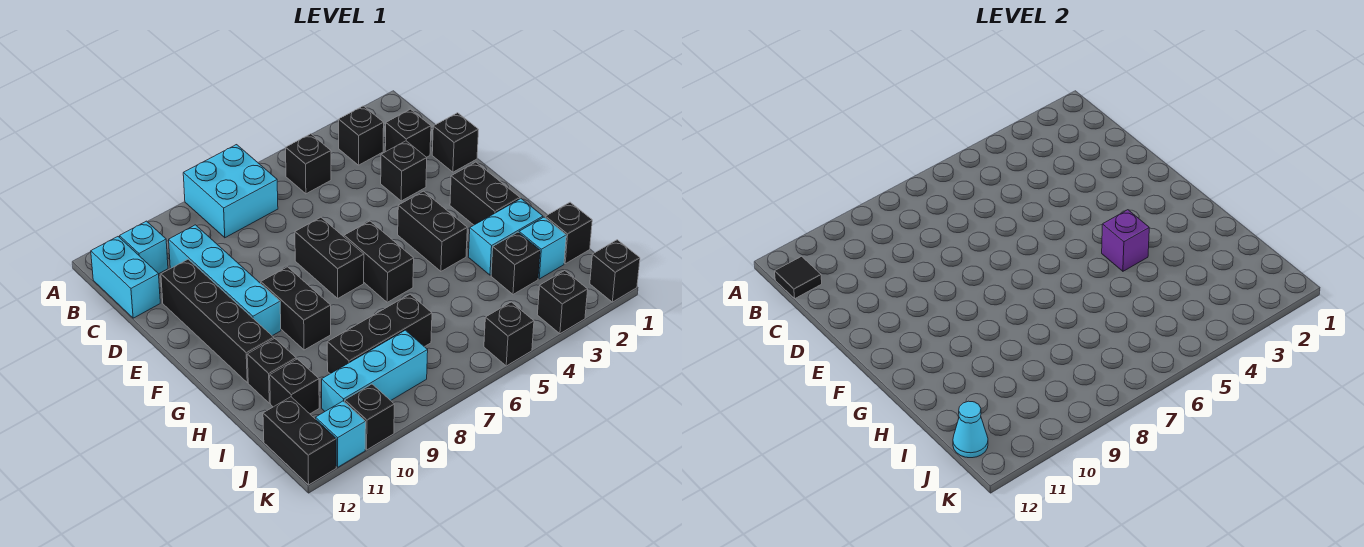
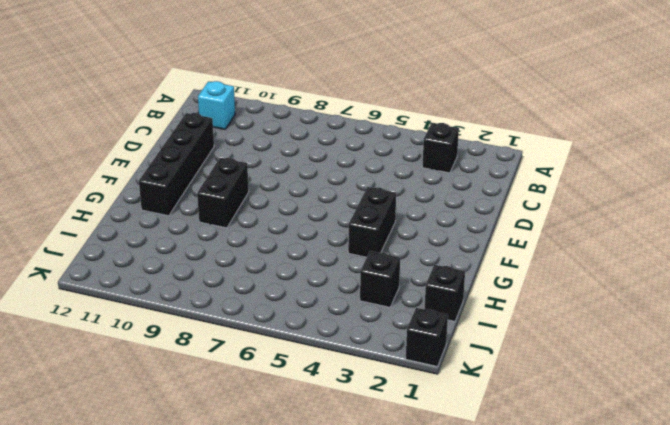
none -> cyan 2x2 brick [183,145,278,238]
none -> black 1x1 brick [286,134,331,194]
none -> cyan 1x2 brick [91,237,160,318]
none -> black 1x1 brick [385,109,431,157]

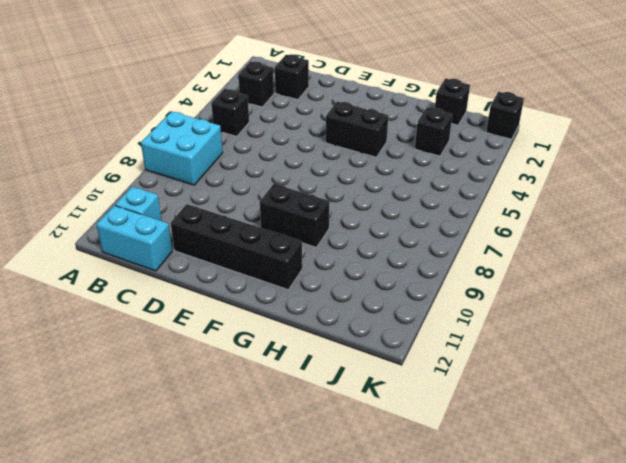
none -> cyan 1x4 brick [169,225,281,336]
none -> black 1x1 brick [432,113,479,172]
none -> black 1x1 brick [381,141,427,201]
none -> black 1x2 brick [295,217,364,298]

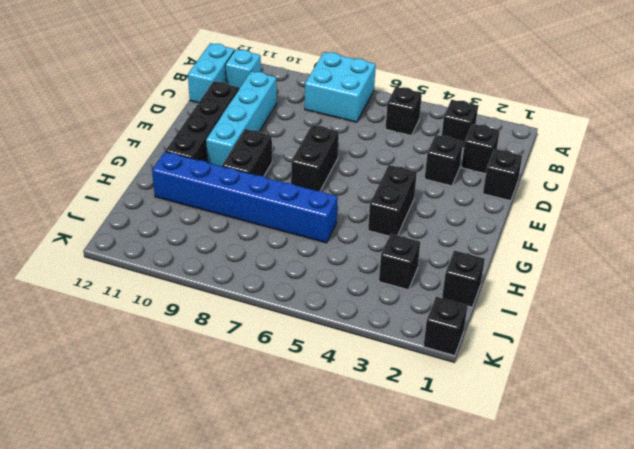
blue 1x6 brick [152,152,338,243] -> black 1x1 brick [247,339,296,403]
none -> black 1x2 brick [450,162,520,225]
none -> black 1x2 brick [344,221,414,302]
none -> cyan 1x2 brick [469,199,543,275]
none -> cyan 1x1 brick [519,217,566,279]

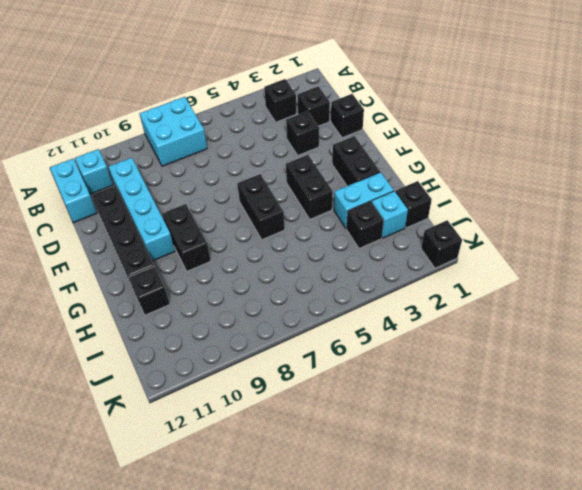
none -> black 1x1 brick [286,134,331,194]
none -> black 1x2 brick [295,217,364,298]
none -> black 1x3 brick [327,294,432,374]
none -> black 1x1 brick [270,359,319,414]

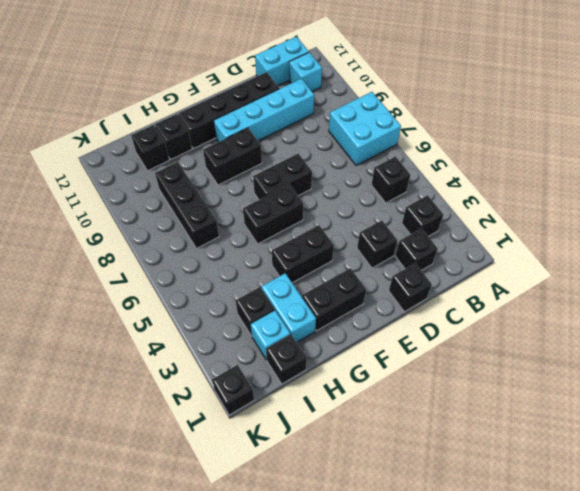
none -> cyan 1x3 brick [322,330,428,411]
none -> black 1x2 brick [263,397,336,485]
none -> black 1x1 brick [537,271,588,334]
none -> black 1x1 brick [484,302,534,366]

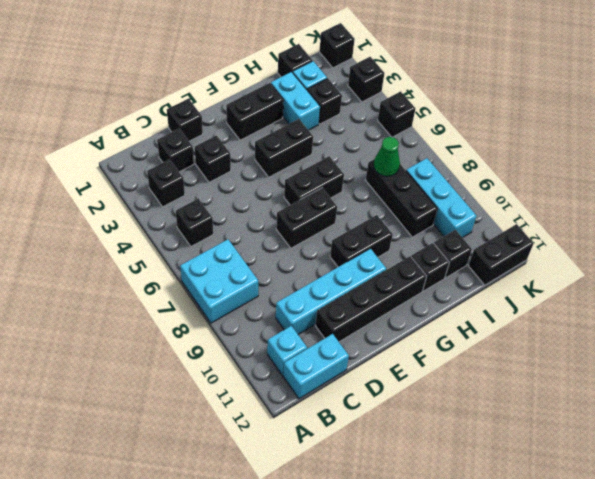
green 1x1 cone [374,137,400,176] -> none
none -> black 1x1 brick [345,384,394,450]
none -> cyan 1x1 brick [315,401,366,467]
none -> black 1x1 tile [775,256,822,298]
none -> purple 1x1 brick [1102,210,1149,271]

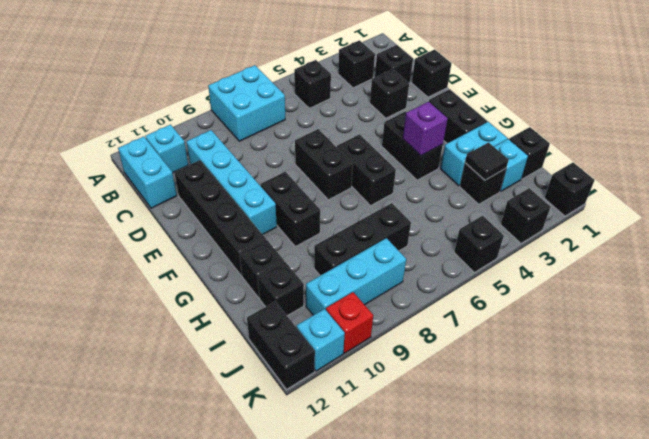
black 1x1 tile [465,143,509,180] -> black 1x1 tile moved to [775,256,822,298]
red 1x1 brick [326,292,373,353] -> black 1x1 brick [345,384,394,450]
none -> cyan 1x1 cone [953,401,988,458]

